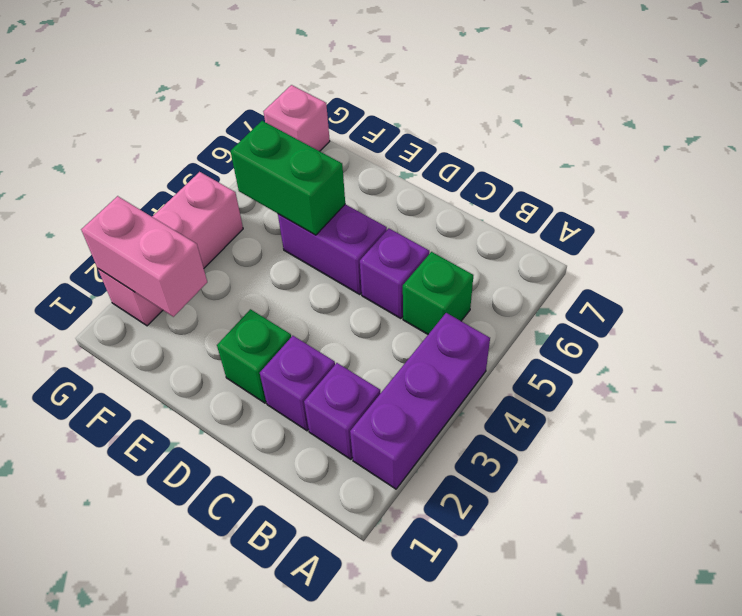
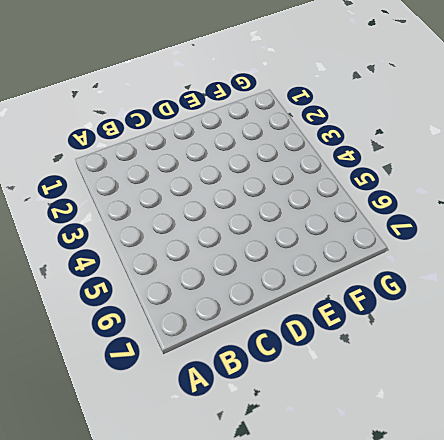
none -> purple 1x3 brick [350,313,490,489]
none -> purple 1x1 brick [304,363,380,459]

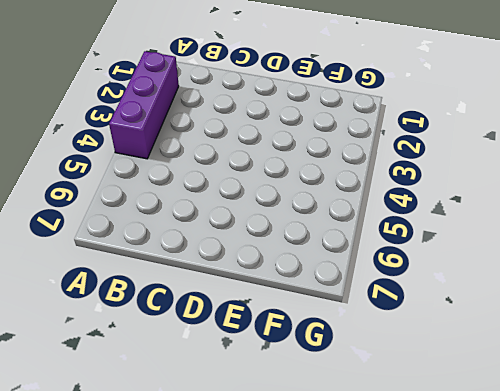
none -> purple 1x1 brick [304,363,380,459]
none -> green 1x1 brick [403,252,473,334]

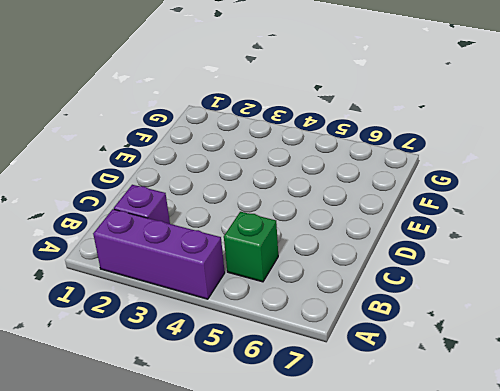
none -> purple 1x1 brick [260,336,335,431]
none -> purple 1x1 brick [360,228,429,319]

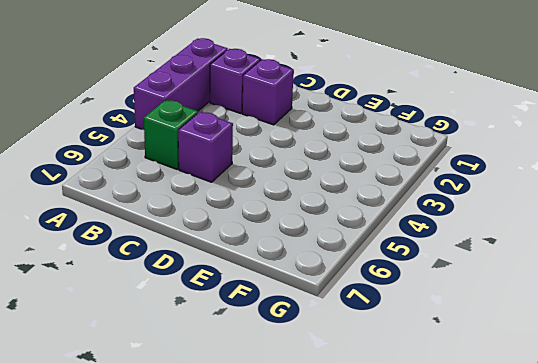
none -> green 1x1 brick [217,309,291,403]
none -> purple 1x2 brick [278,204,387,295]

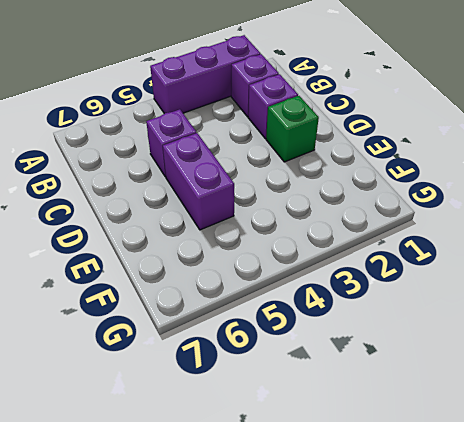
none -> green 1x1 brick [403,252,473,334]
none -> pink 1x3 brick [98,172,243,326]

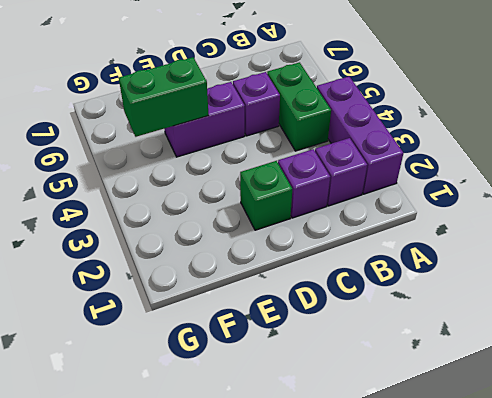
green 1x2 brick [267,62,331,151] -> green 1x1 brick [403,252,473,334]
none -> pink 1x3 brick [98,172,243,326]
none -> pink 1x1 brick [263,85,330,151]

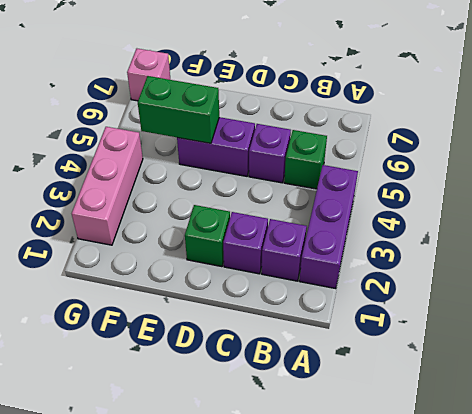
none -> pink 1x2 brick [81,196,207,317]

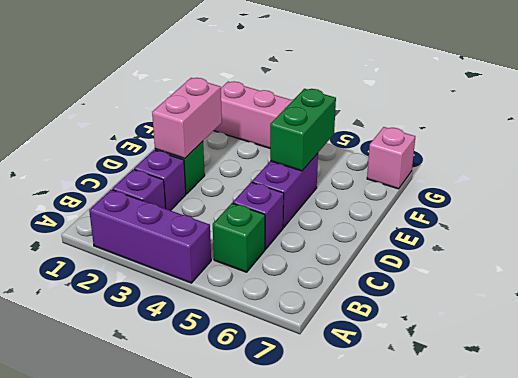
pink 1x2 brick [152,78,222,158] -> pink 1x2 brick moved to [81,196,207,317]

